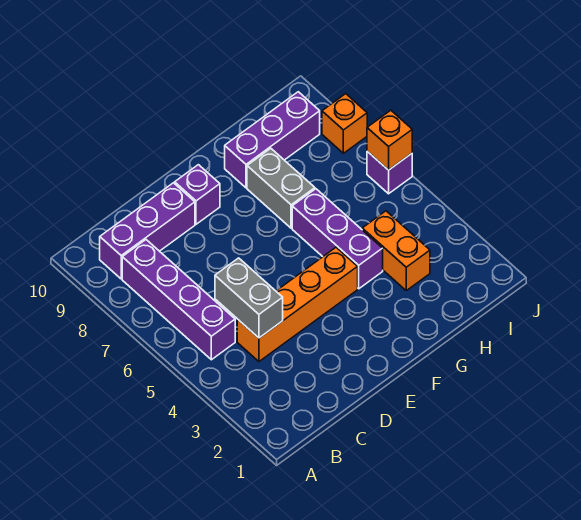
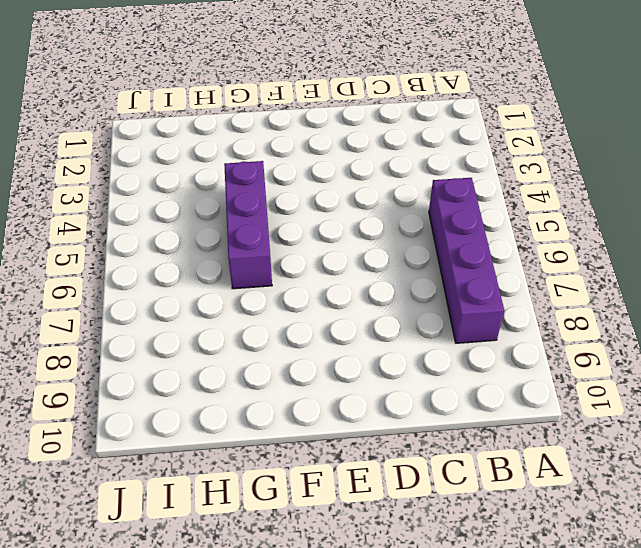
none -> purple 1x3 brick [100,183,195,279]
none -> orange 1x4 brick [237,247,358,361]
none -> purple 1x1 brick [175,165,220,224]

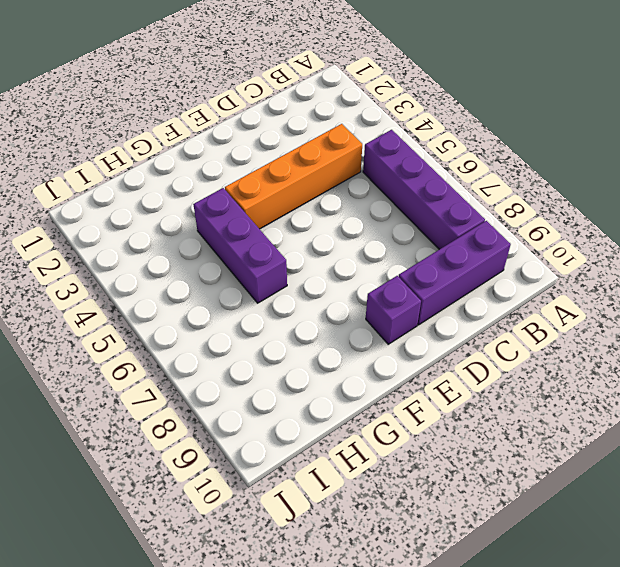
none -> grey 1x2 brick [247,148,315,228]
none -> purple 1x3 brick [225,92,320,188]
none -> orange 1x2 brick [362,211,430,291]

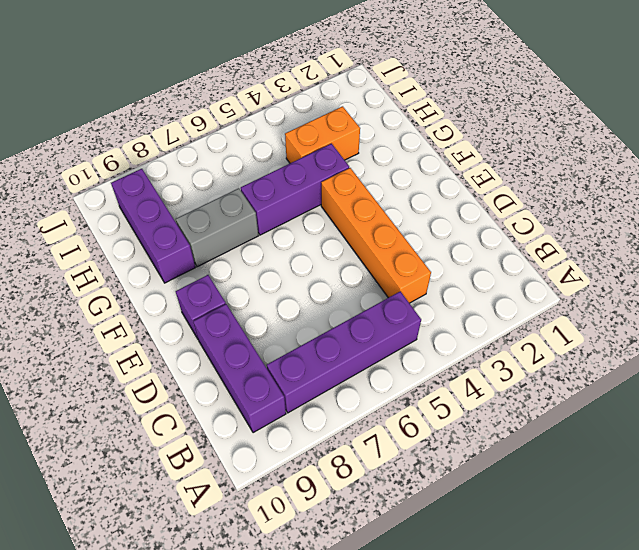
none -> purple 1x1 brick [367,152,412,194]
none -> orange 1x1 brick [322,94,367,153]
none -> grey 1x2 brick [215,258,283,338]

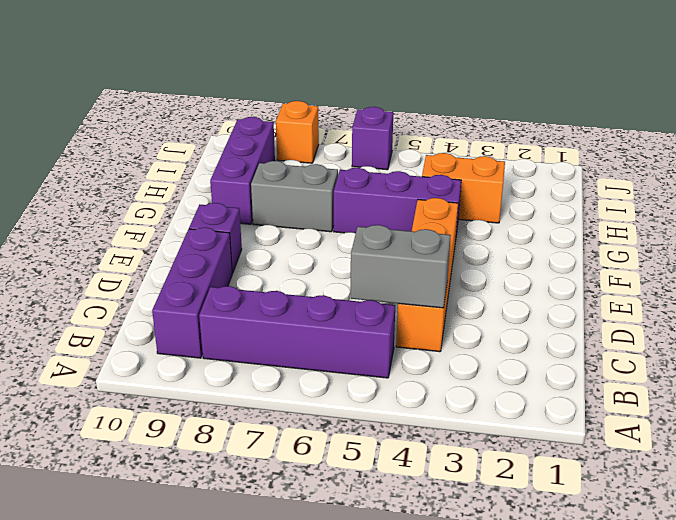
none -> orange 1x1 brick [367,110,412,170]

